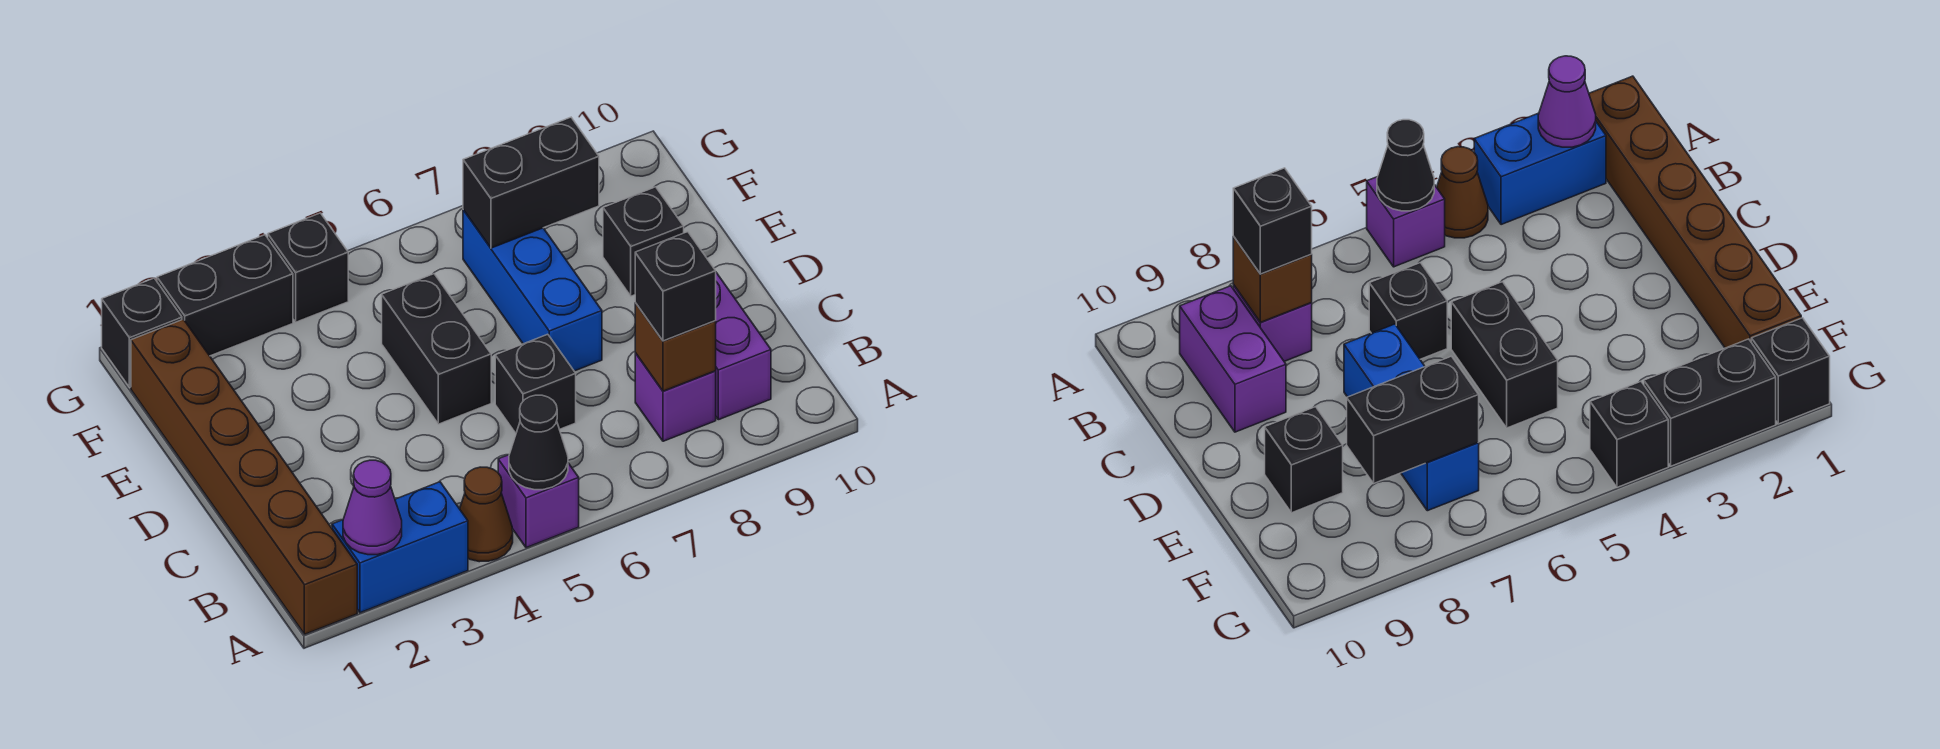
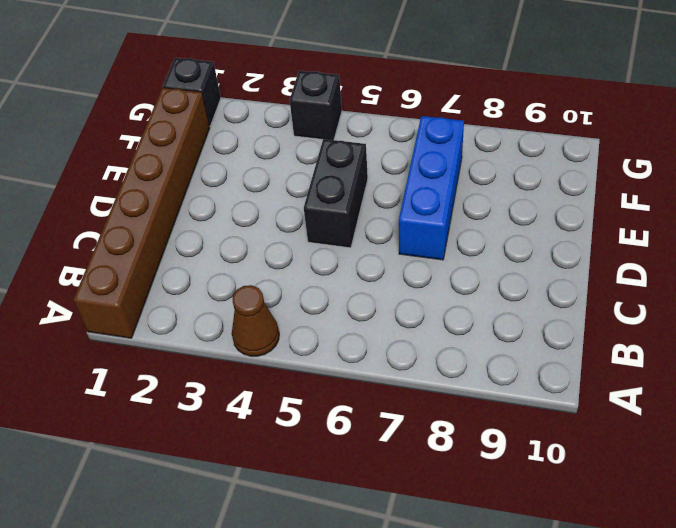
none -> blue 1x2 brick [332,482,468,613]
none -> purple 1x1 brick [498,455,579,548]
none -> purple 1x1 brick [635,353,716,441]

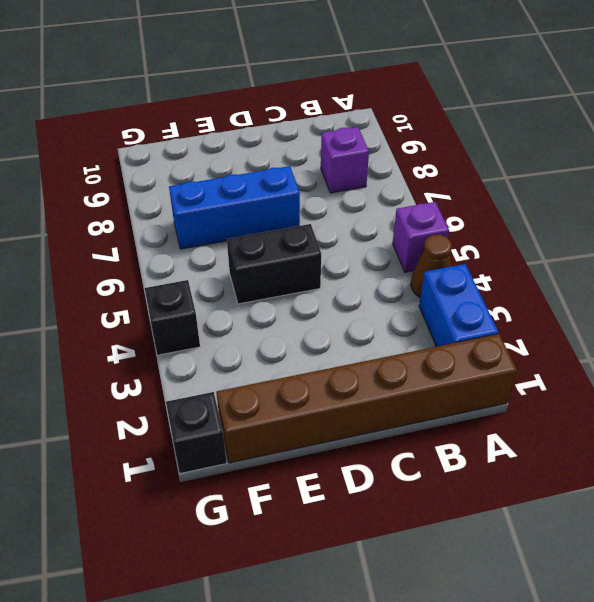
none -> purple 1x2 brick [716,273,771,420]
none -> black 1x1 brick [495,334,576,433]
none -> black 1x1 brick [603,187,684,296]

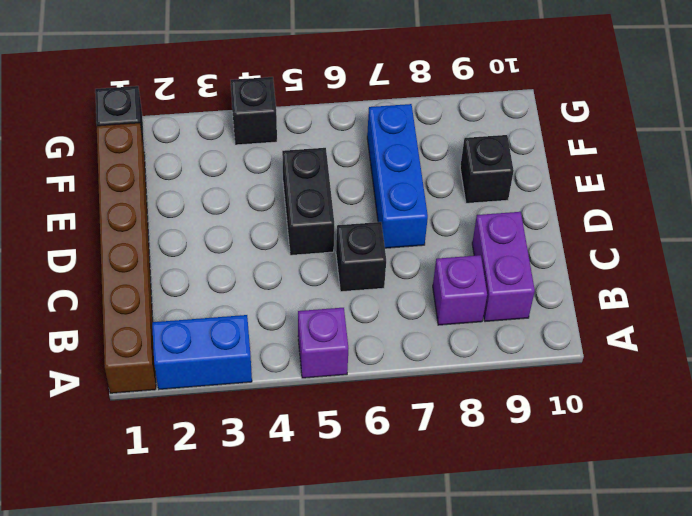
none -> brown 1x1 cone [460,467,513,562]
none -> black 1x2 brick [157,235,293,356]
none -> purple 1x1 cone [343,460,402,555]

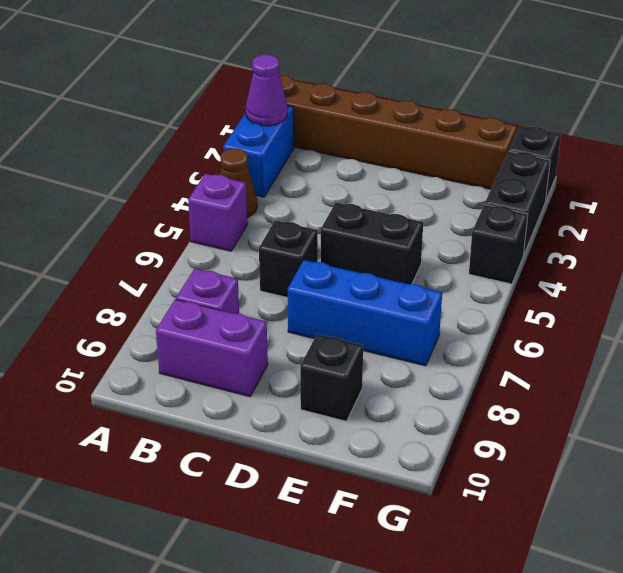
none -> black 1x1 cone [509,395,568,490]
none -> brown 1x1 brick [635,303,716,391]
none -> black 1x2 brick [463,117,599,248]

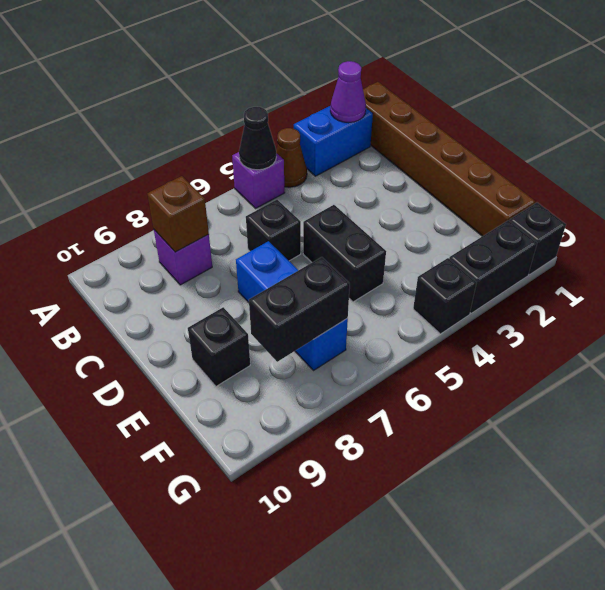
none -> purple 1x2 brick [716,273,771,420]
none -> black 1x1 brick [635,232,716,341]

